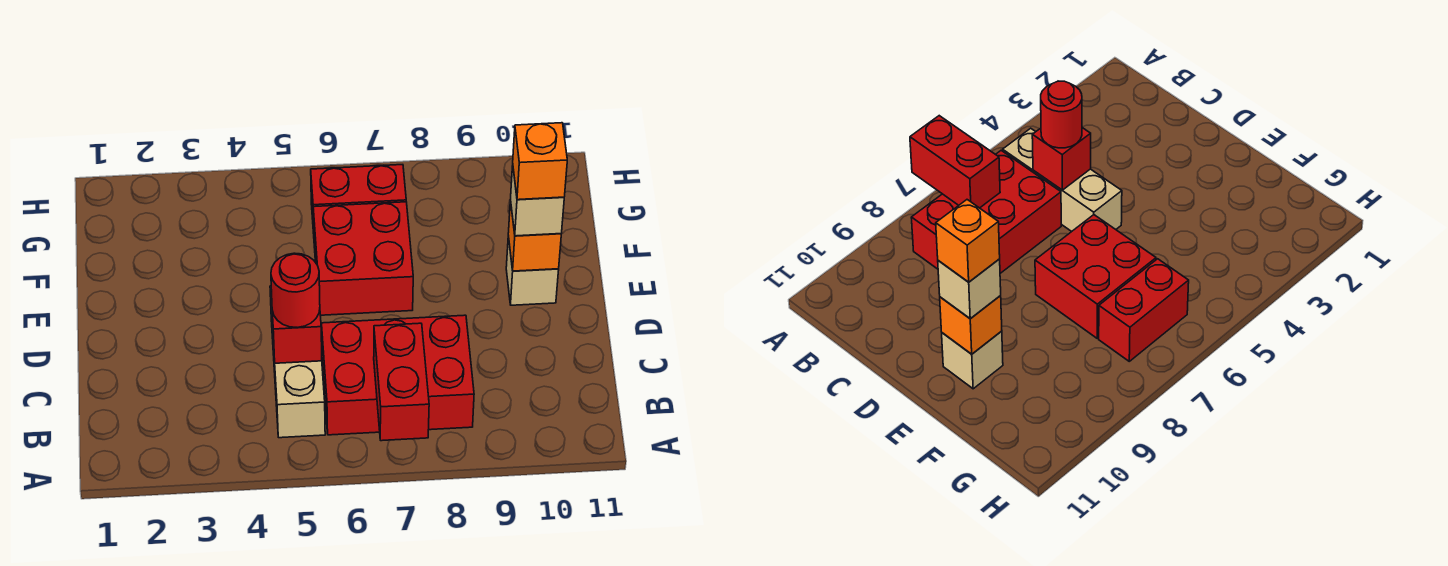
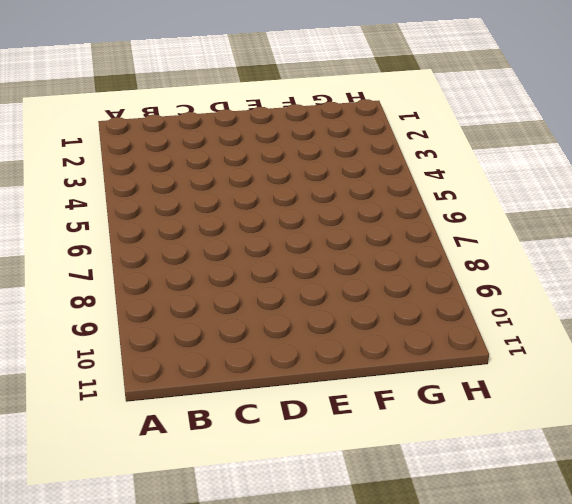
none -> tan 1x3 brick [270,286,325,438]
none -> red 2x3 brick [322,315,474,435]

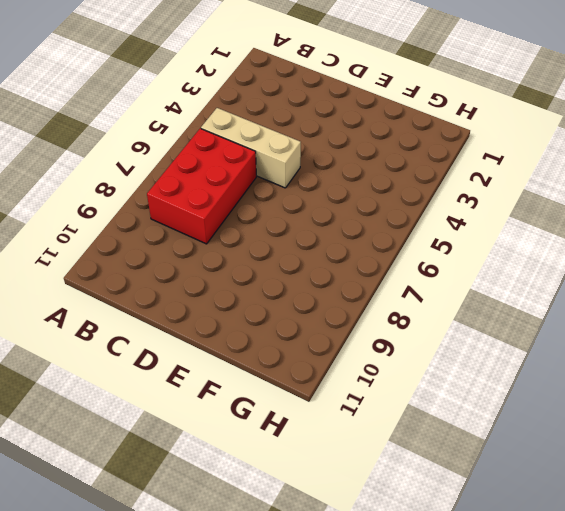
none -> red 2x2 brick [313,202,413,315]
none -> tan 1x1 brick [506,236,559,305]

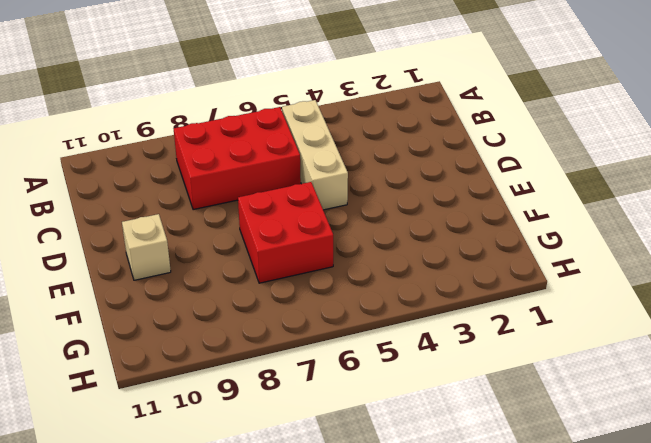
none -> red 1x2 brick [311,165,406,233]
none -> red 1x2 brick [374,323,429,441]

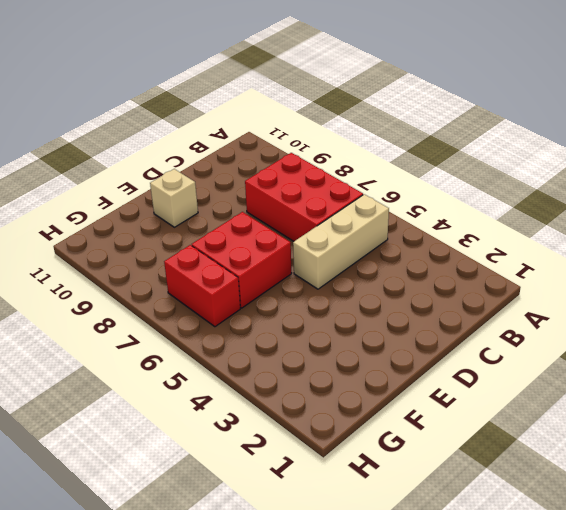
none -> red 1x2 brick [374,323,429,441]
none -> red 1x1 brick [271,291,322,363]

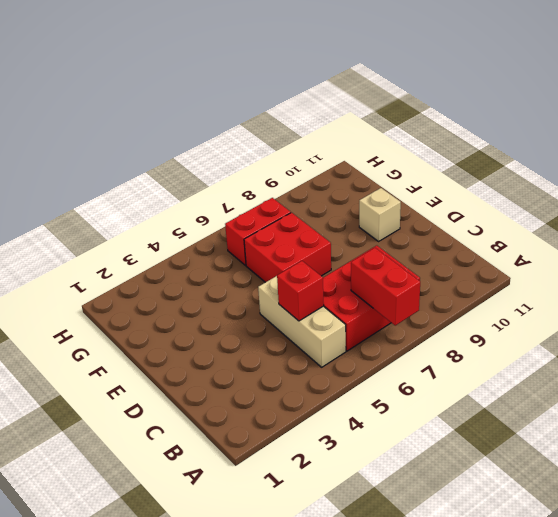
none -> orange 1x1 brick [508,200,561,271]
none -> red 1x1 round brick [271,253,320,327]

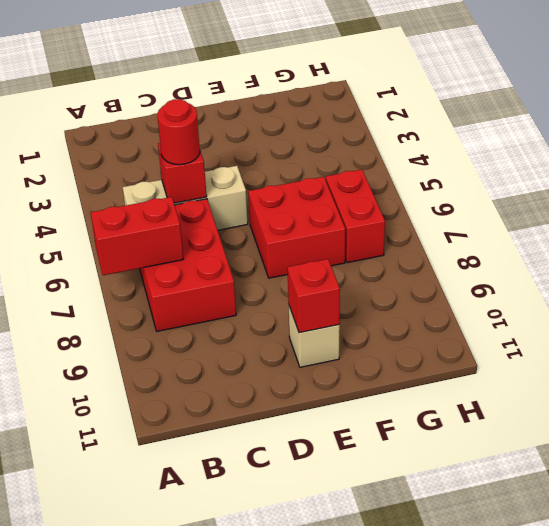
red 1x1 brick [287,259,340,333] -> orange 1x1 brick [508,200,561,271]
none -> tan 1x1 brick [510,166,564,236]
none -> orange 1x1 brick [513,123,567,200]

